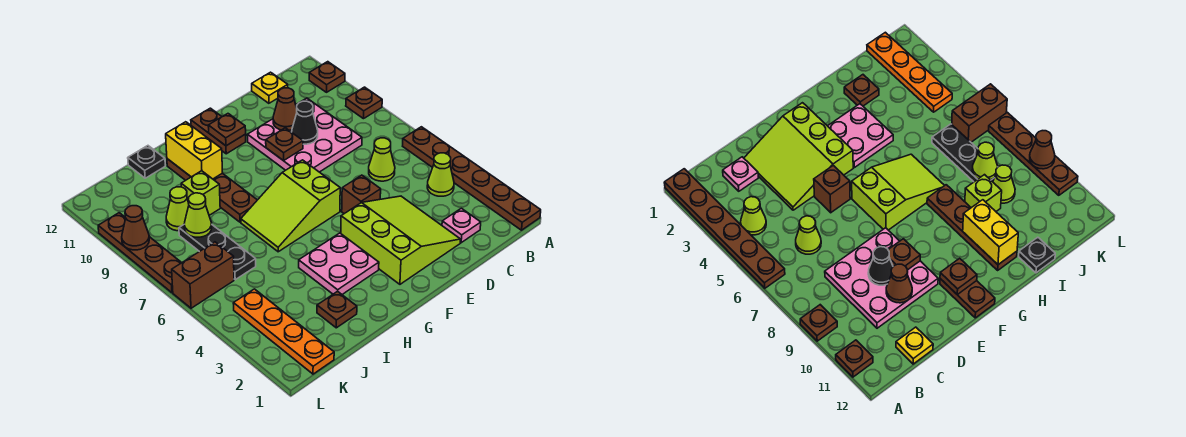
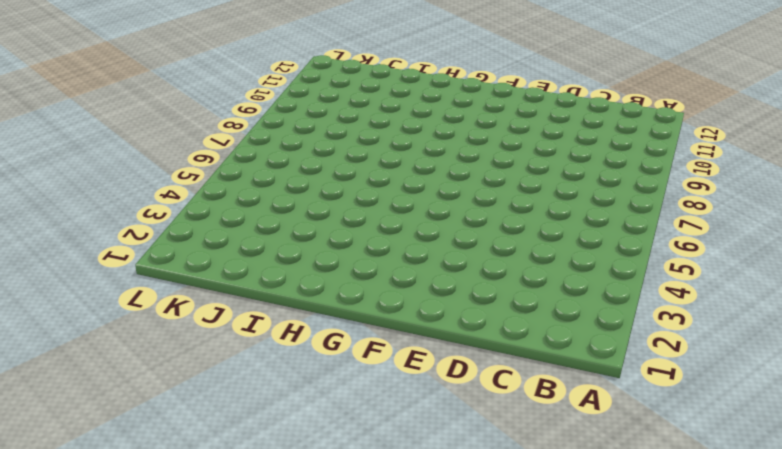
none -> brown 1x6 plate [403,127,541,230]
none -> brown 1x1 plate [346,87,382,119]
none -> brown 1x1 plate [309,62,345,92]

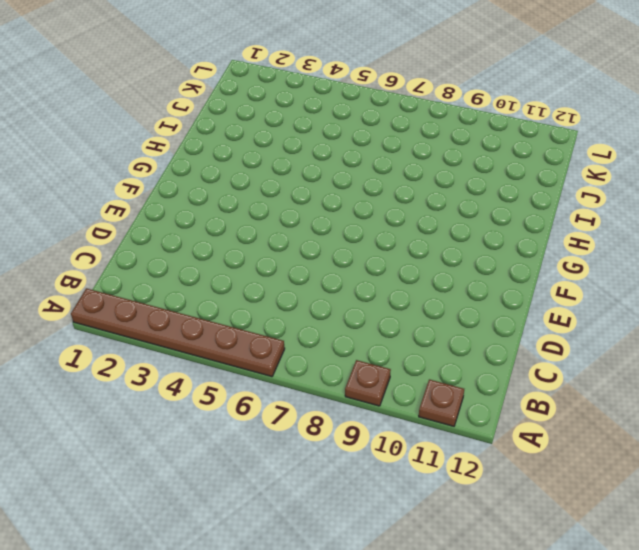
none -> lime 1x1 cone [427,153,454,196]
none -> pink 1x1 plate [442,208,481,243]
none -> lime 1x1 cone [369,138,395,181]

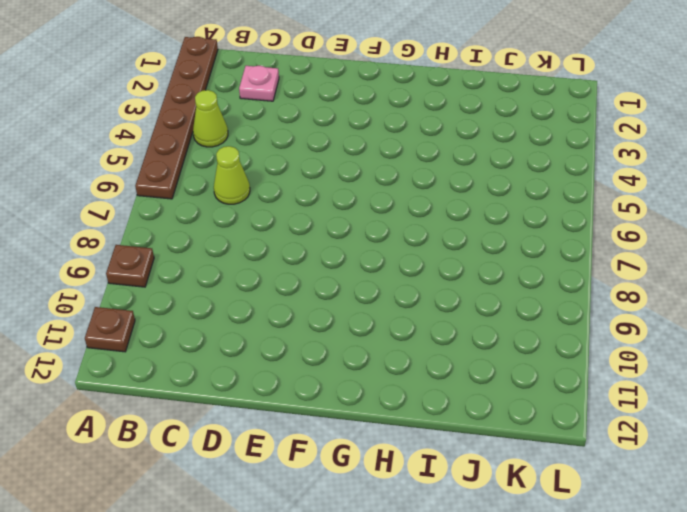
none -> pink 3x3 plate [247,98,362,172]
none -> yellow 1x1 plate [252,72,288,103]
none -> lime 3x3 slope [341,196,461,284]

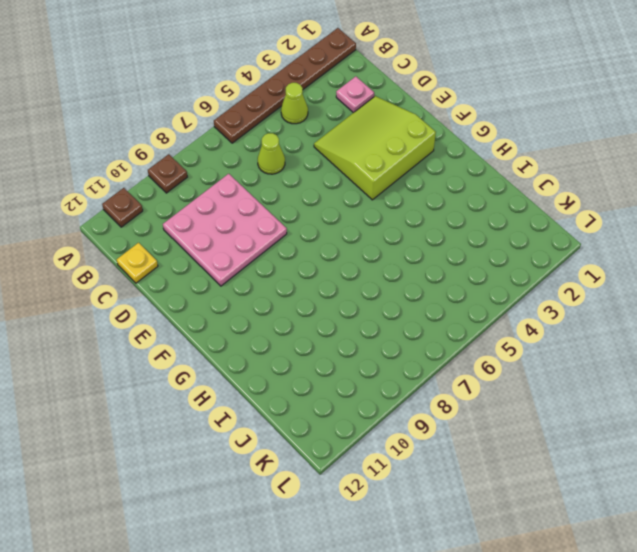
none -> brown 1x1 brick [342,175,381,214]
none -> lime 2x3 slope [241,160,340,252]
none -> brown 1x2 plate [191,108,246,154]

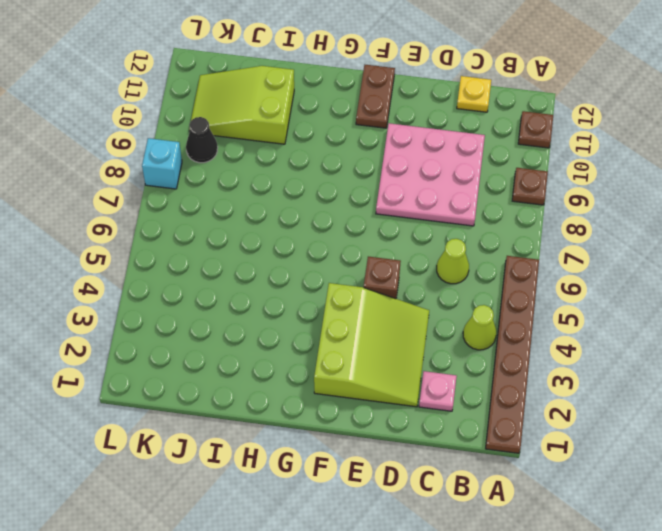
lime 2x3 slope [189,66,294,144] -> lime 2x3 slope moved to [241,160,340,252]
black 1x1 cone [186,117,218,163] -> black 1x1 cone moved to [292,101,318,144]
cyan 1x1 brick [142,138,182,189] -> brown 1x4 plate [98,213,182,293]
none -> pink 2x2 plate [299,233,379,294]
none -> brown 1x4 plate [167,159,257,222]
none -> brown 1x1 plate [317,291,357,328]

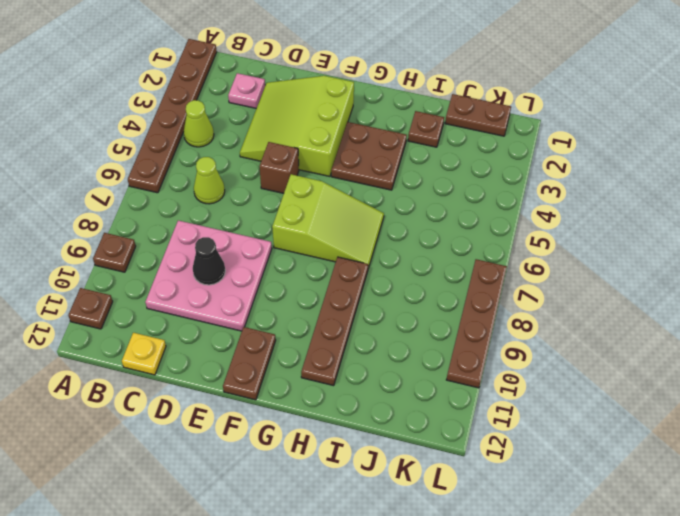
brown 2x2 plate [331,122,407,190] -> pink 2x2 plate [299,233,379,294]
brown 1x2 plate [445,94,511,136] -> orange 1x4 plate [233,289,334,374]
none -> lime 1x1 brick [181,171,220,215]
none -> black 1x1 plate [128,146,165,178]
none -> black 1x3 plate [179,225,256,280]

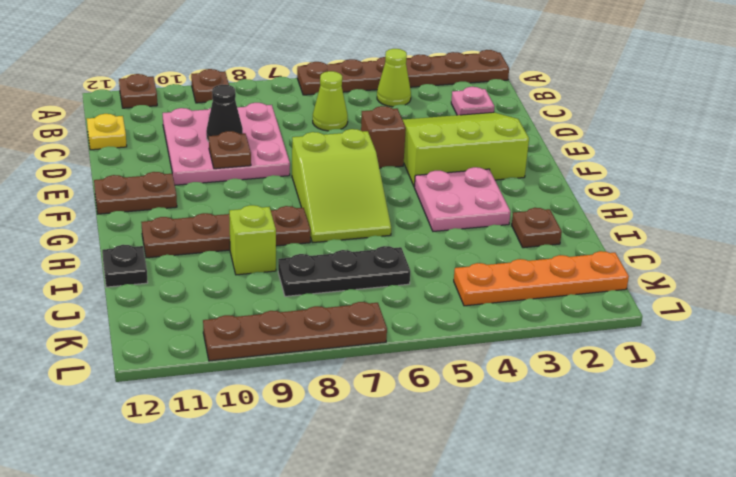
none -> lime 1x1 cone [166,187,189,231]
none -> brown 1x2 brick [172,242,234,308]
none -> brown 1x1 cone [273,88,297,130]

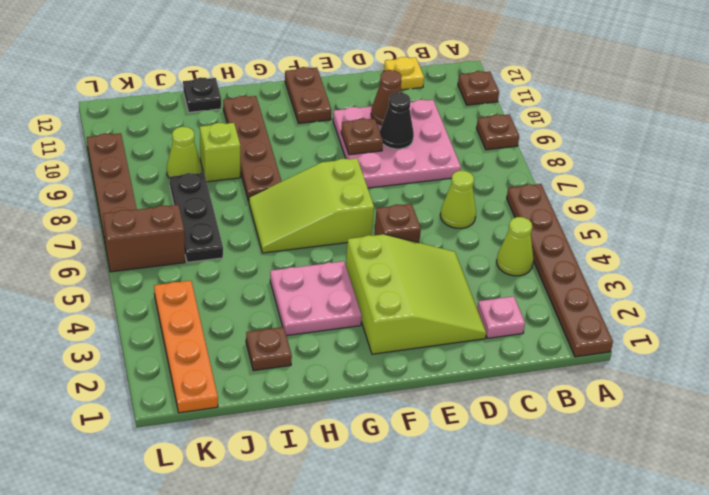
none -> brown 1x1 plate [208,114,246,146]
none -> yellow 1x2 brick [166,122,223,179]
none -> lime 1x1 cone [184,193,212,237]

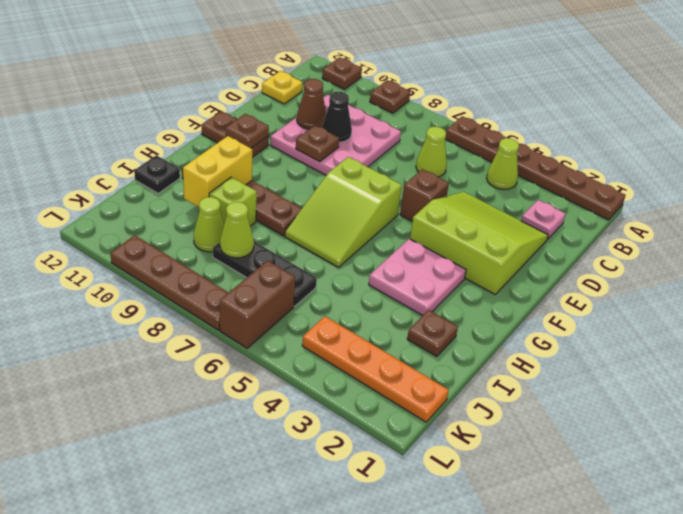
yellow 1x2 brick [183,136,252,207] -> yellow 1x2 brick turned to [166,122,223,179]
none -> brown 1x1 cone [122,206,149,250]

